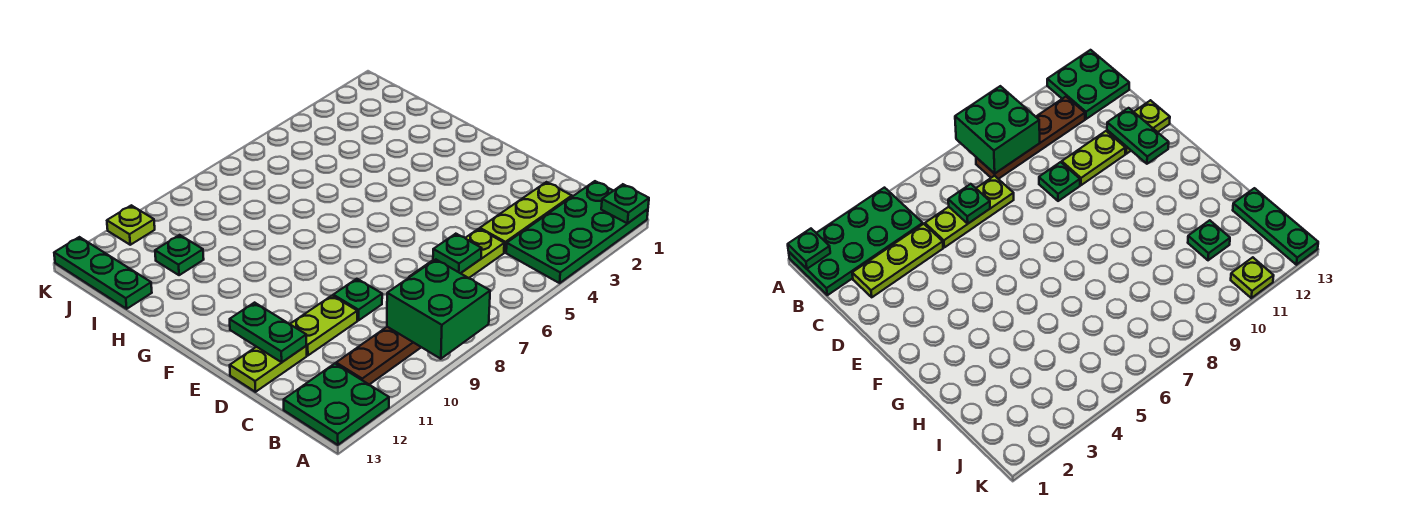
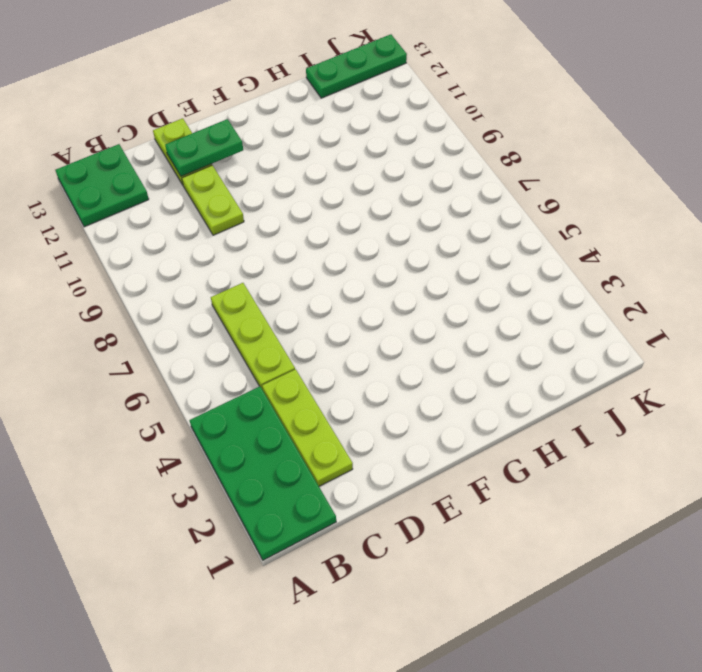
none -> brown 1x4 plate [336,327,421,385]
none -> green 1x1 plate [333,279,382,320]
none -> green 1x1 plate [155,235,204,275]

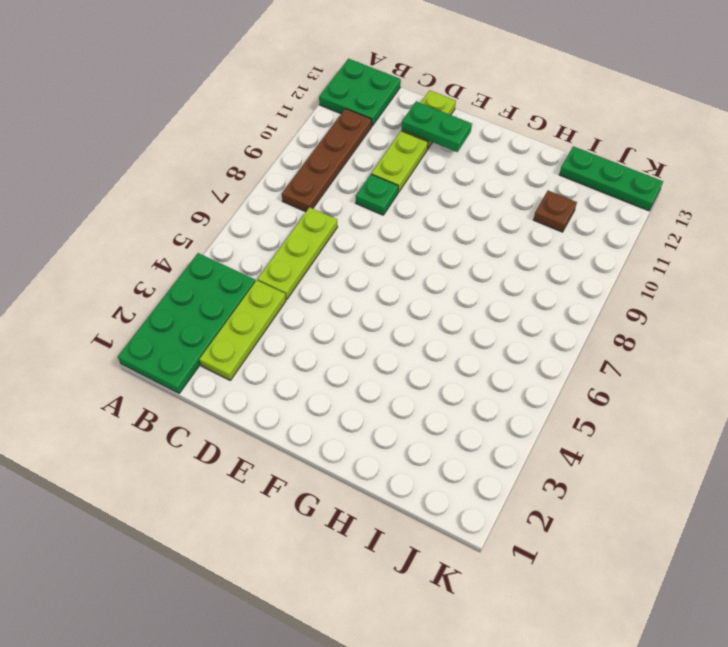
brown 1x1 plate [533,191,577,232] -> green 1x1 plate [155,235,204,275]
none -> lime 1x1 plate [107,205,155,245]
none -> green 1x1 plate [601,184,649,223]
none -> green 2x2 brick [387,259,490,359]

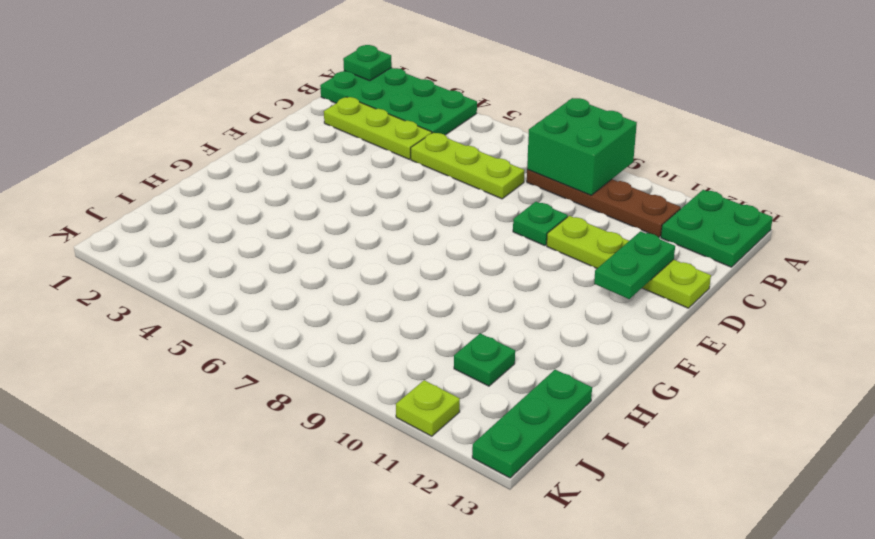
none -> green 1x1 plate [433,234,482,273]

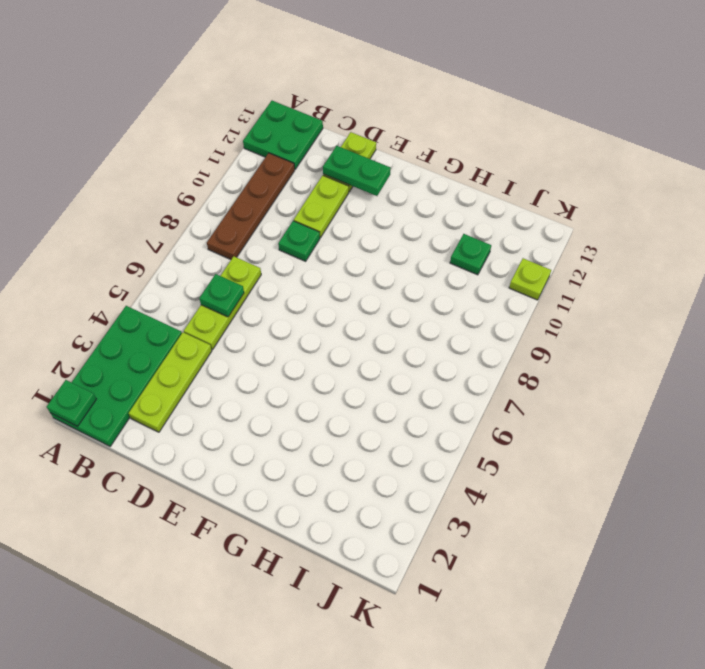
none -> green 1x3 plate [54,237,152,309]
none -> green 2x2 brick [387,259,490,359]

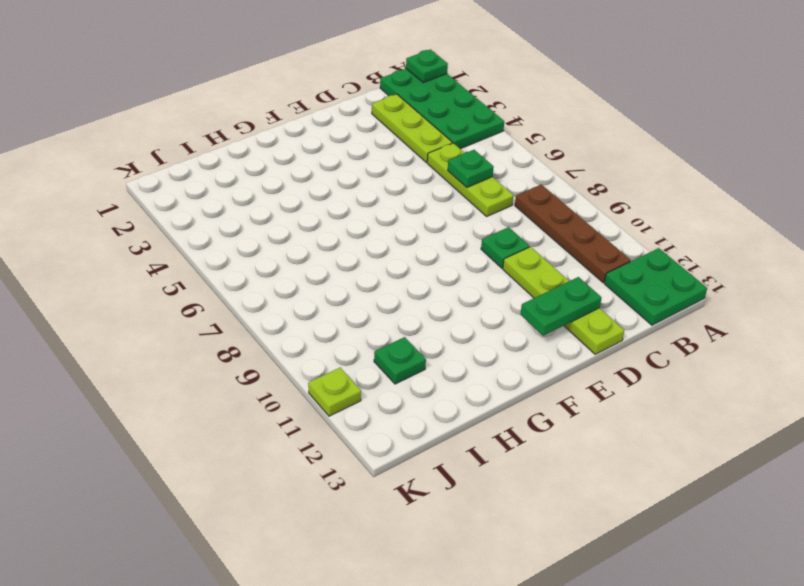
none -> green 1x3 plate [54,237,152,309]
none -> green 2x2 brick [387,259,490,359]

